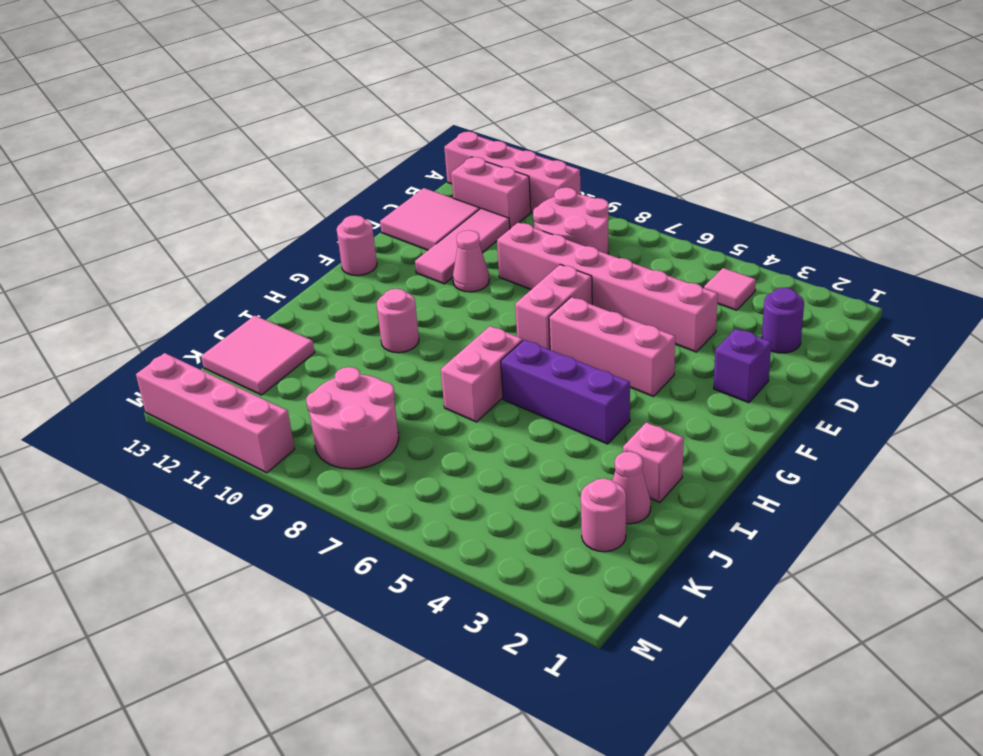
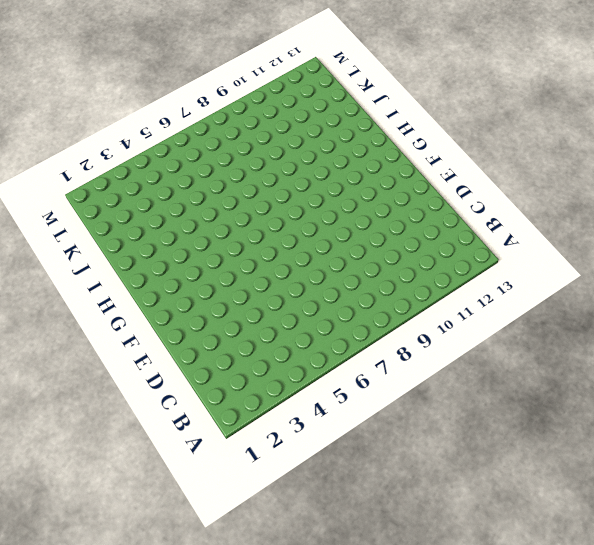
none -> pink 1x4 brick [444,132,581,212]
none -> pink 1x1 tile [704,268,756,310]
none -> pink 2x2 round brick [533,187,609,254]

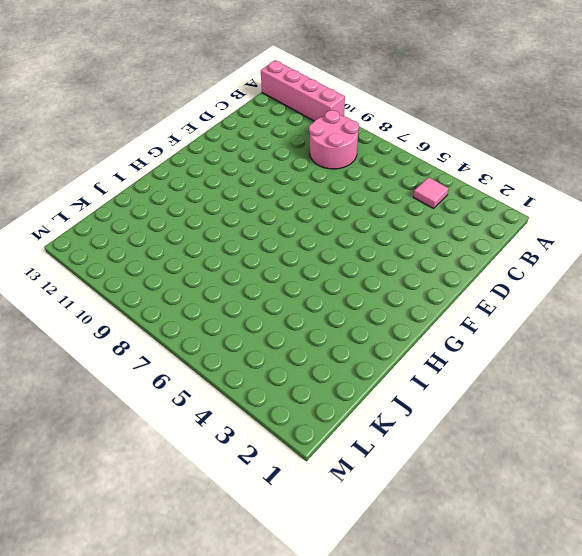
none -> pink 1x2 brick [451,157,531,229]
none -> purple 1x1 round brick [762,288,804,353]
none -> pink 1x3 tile [415,208,510,284]

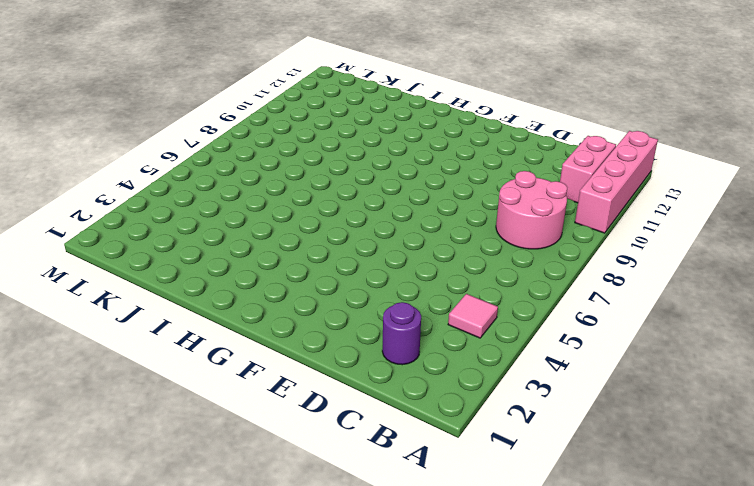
none -> pink 1x3 tile [415,208,510,284]
none -> pink 2x2 tile [380,188,480,250]
none -> pink 1x6 brick [497,222,718,352]

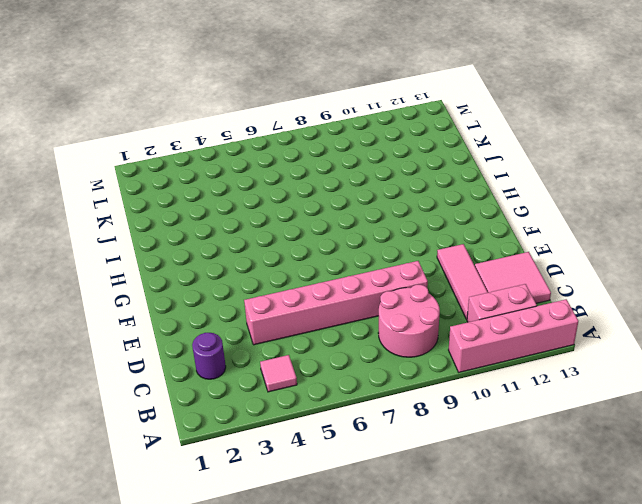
none -> purple 1x1 brick [714,329,771,403]
none -> pink 1x2 brick [515,265,592,350]
none -> pink 1x1 cone [453,230,489,292]

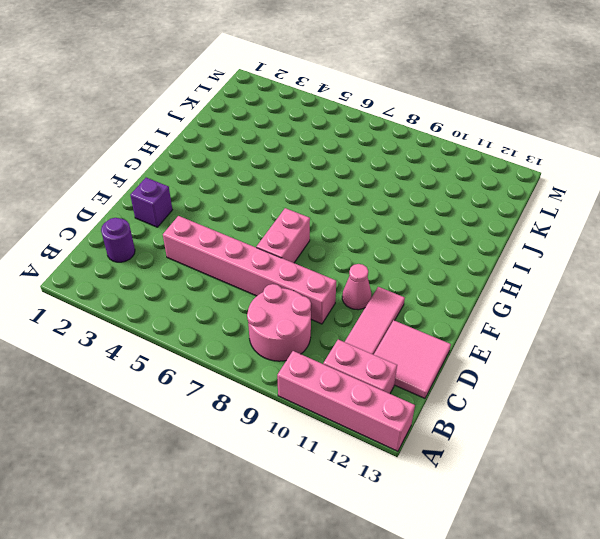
none -> pink 1x1 tile [704,268,756,310]
none -> pink 1x3 brick [549,297,675,397]
none -> pink 1x1 round brick [337,215,377,276]

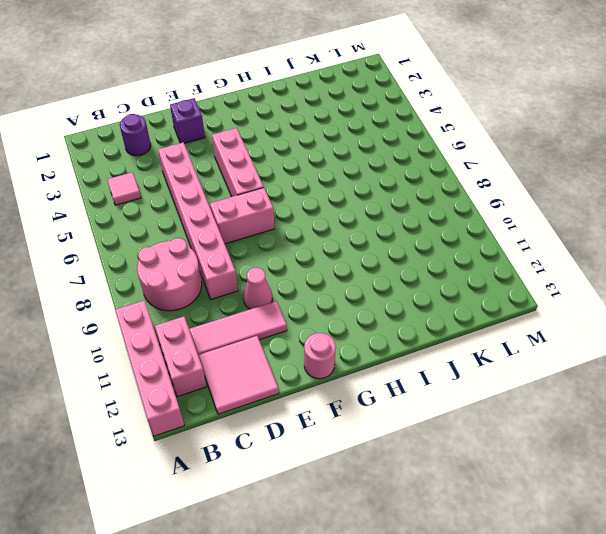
none -> purple 1x3 brick [501,340,630,444]
none -> pink 1x2 brick [441,326,523,422]
none -> pink 1x1 round brick [377,289,419,353]

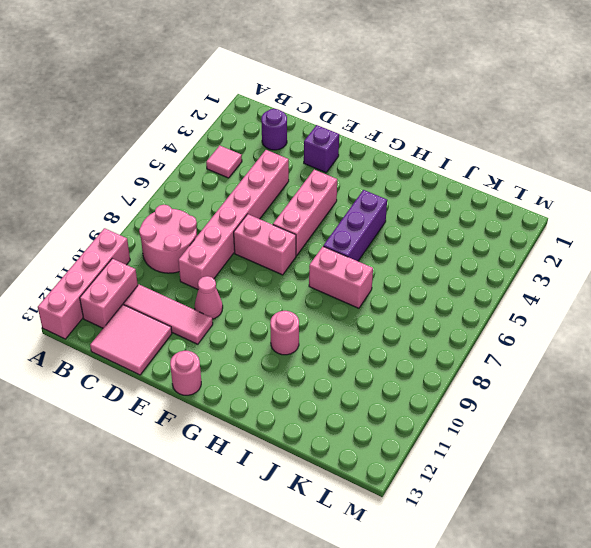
none -> pink 1x1 brick [623,422,684,502]
none -> pink 1x1 cone [612,452,651,524]
none -> pink 2x2 tile [201,316,314,395]

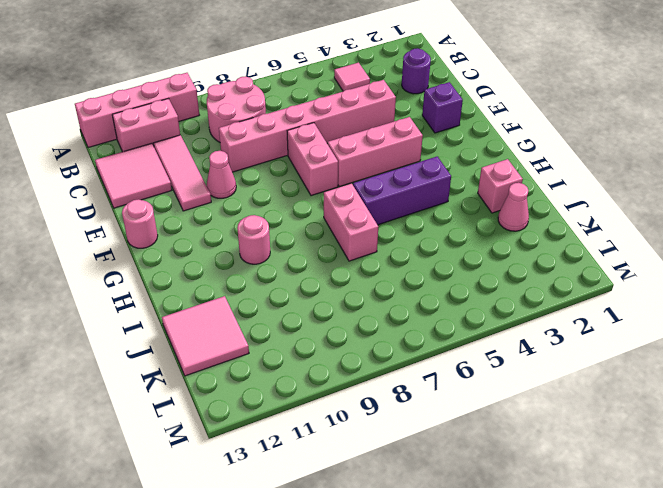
none -> pink 1x1 round brick [581,478,626,552]
none -> pink 2x2 round brick [306,367,399,469]
none -> pink 1x4 brick [136,353,295,473]

